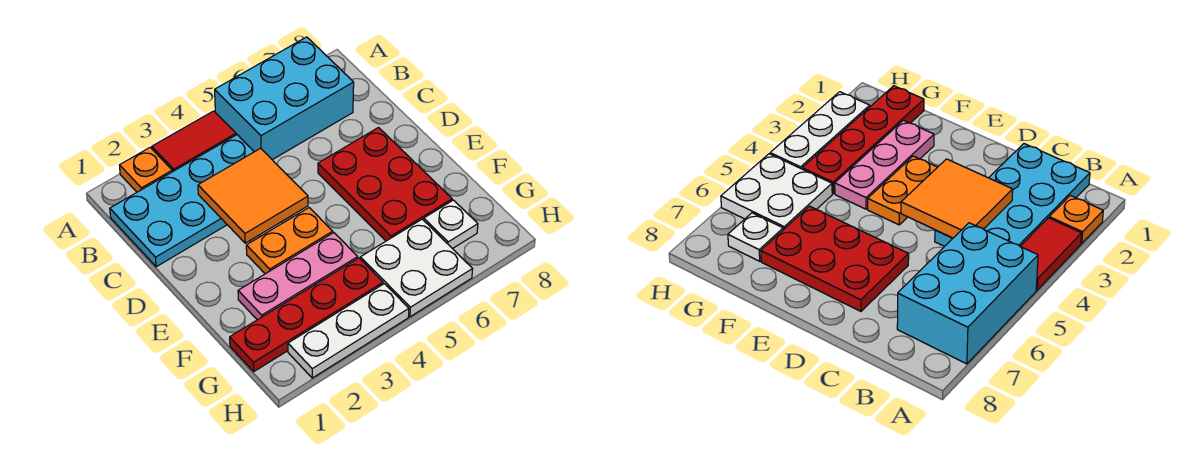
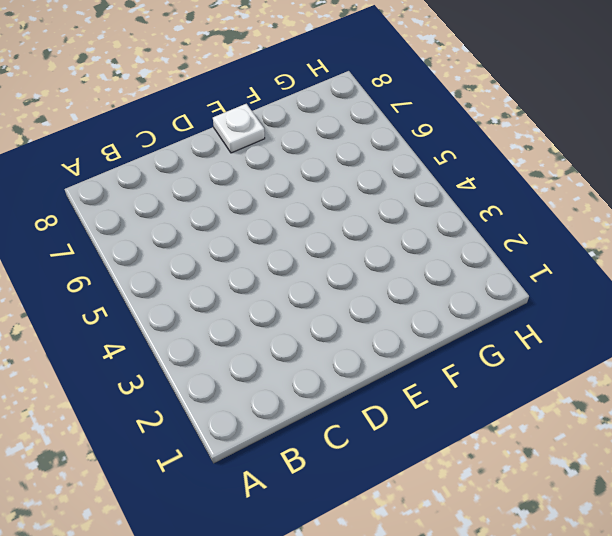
white 1x1 plate [213,104,265,153] -> white 1x1 plate moved to [424,200,478,249]
none -> orange 1x1 plate [120,148,172,192]
none -> red 1x2 tile [152,111,236,172]
none -> cyan 2x3 brick [215,37,354,160]

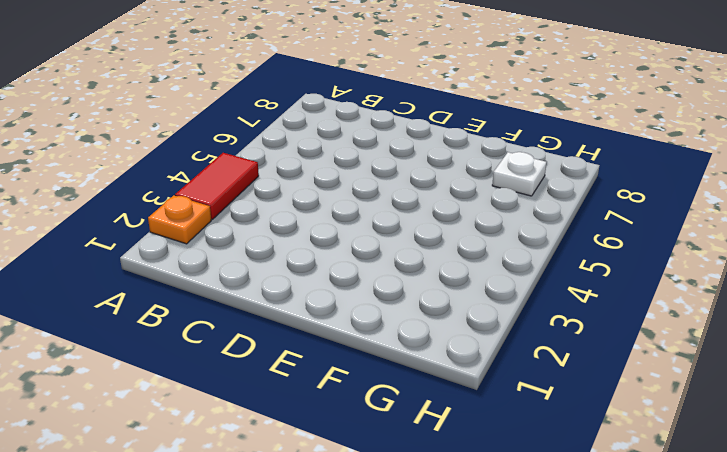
none -> cyan 2x3 brick [215,37,354,160]
none -> cyan 2x4 plate [110,135,254,267]
none -> red 2x3 plate [318,128,452,241]

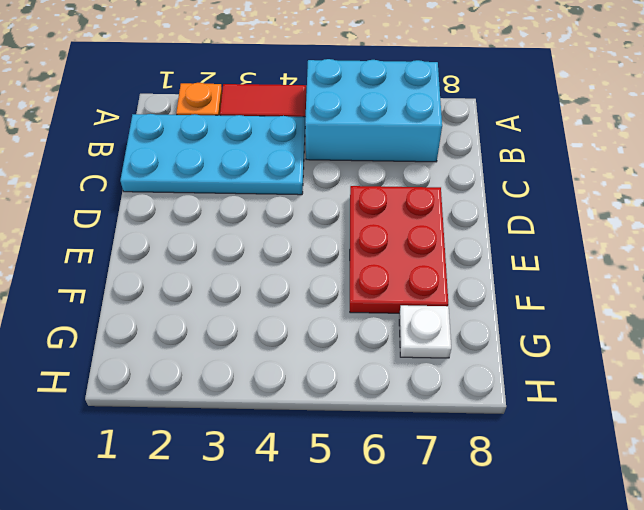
none -> orange 1x2 plate [246,208,333,274]
none -> pink 1x3 plate [238,233,358,320]
none -> red 1x4 plate [230,258,383,371]

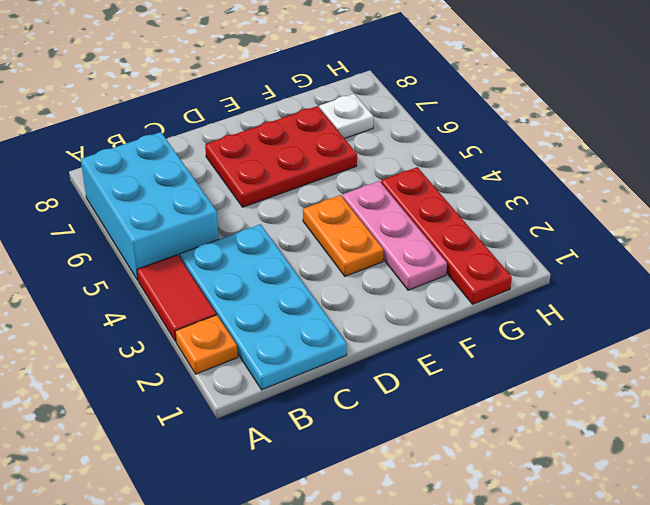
none -> white 2x2 plate [360,219,473,317]
none -> white 1x3 plate [288,284,409,378]
none -> orange 2x2 tile [198,148,308,243]

